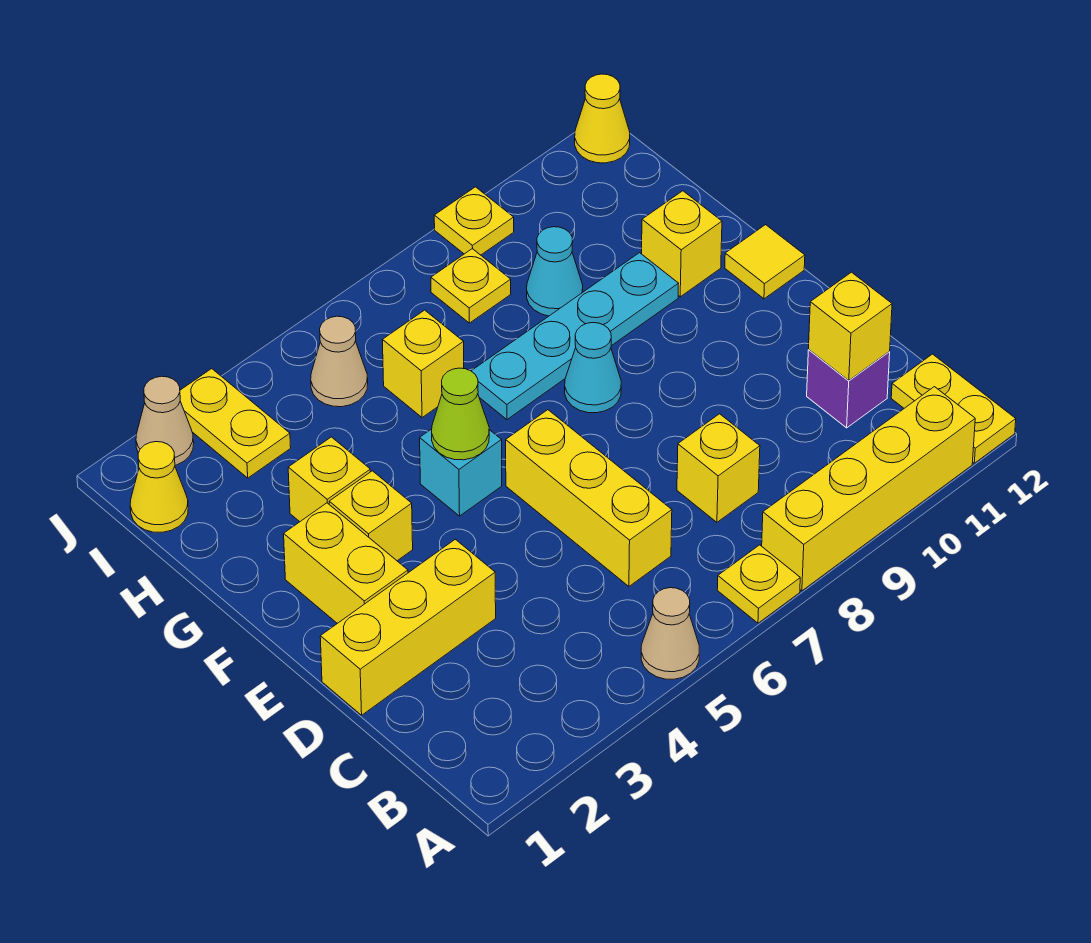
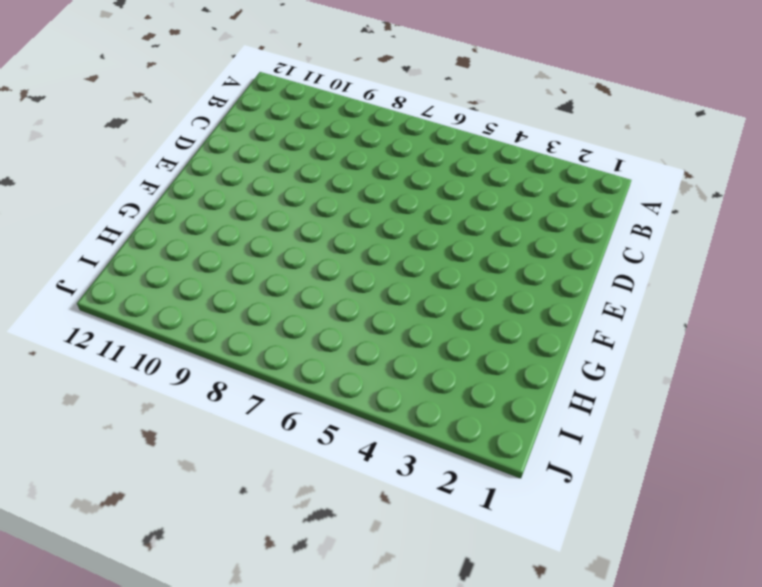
none -> tan 1x1 cone [641,588,699,679]
none -> yellow 1x1 plate [717,545,800,623]
none -> yellow 1x4 brick [762,387,975,591]

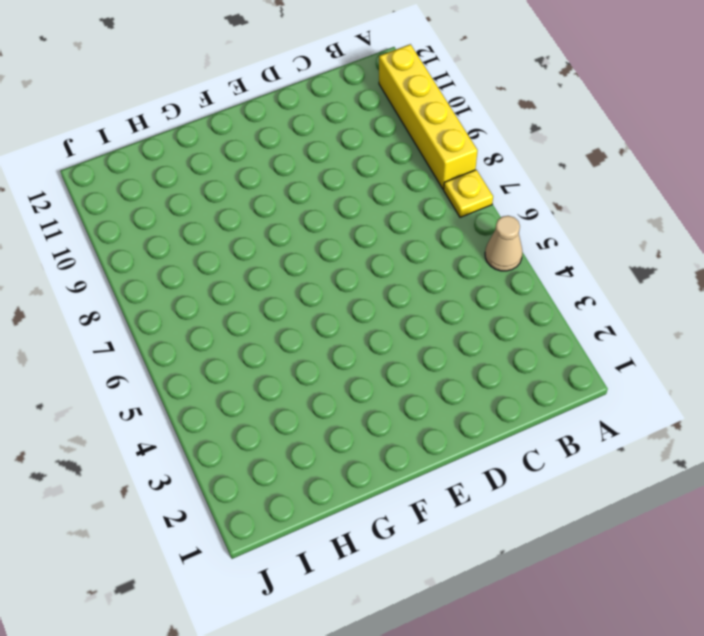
none -> yellow 1x2 plate [891,354,1016,463]
none -> yellow 1x3 brick [506,410,672,586]
none -> yellow 1x1 brick [677,414,760,522]

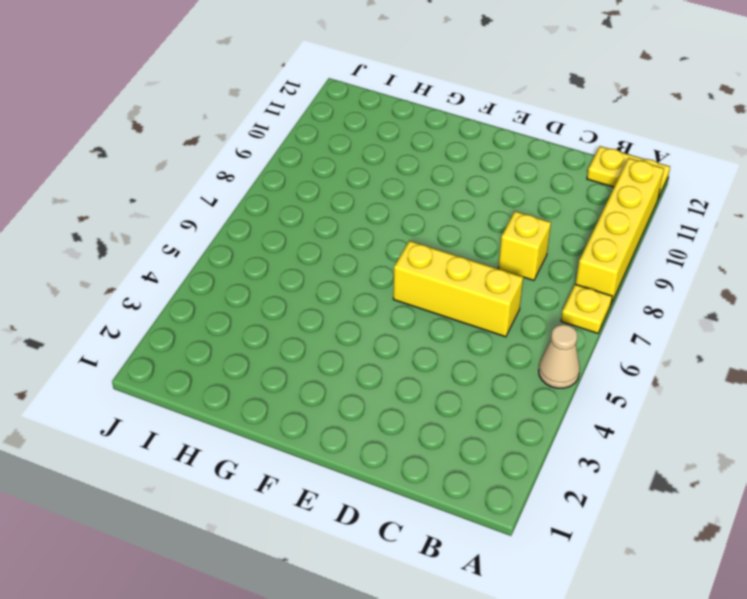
none -> purple 1x1 brick [807,350,890,428]
none -> yellow 1x3 brick [320,539,496,715]
none -> yellow 1x2 brick [284,503,408,623]

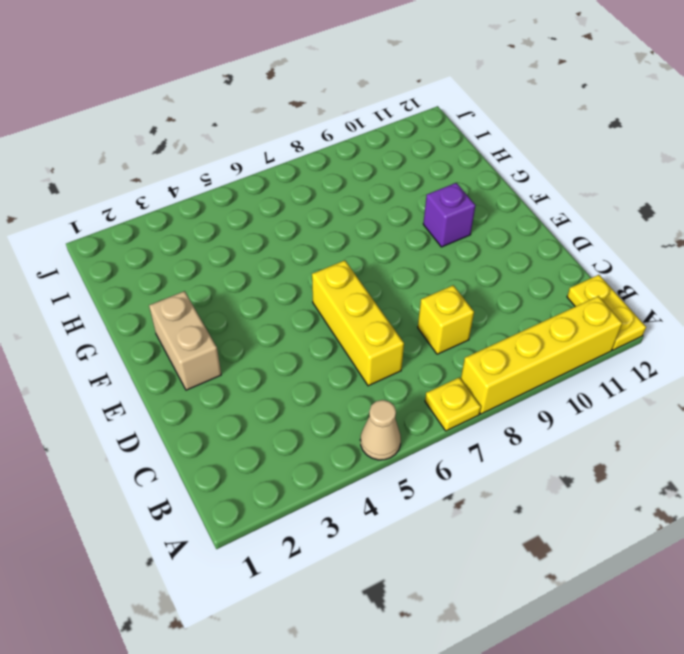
tan 1x2 brick [149,291,221,390] -> yellow 1x2 brick [284,503,408,623]
purple 1x1 brick [423,183,475,247] -> purple 1x1 brick moved to [807,350,890,428]
none -> yellow 1x3 brick [320,539,496,715]
none -> yellow 1x1 brick [329,471,413,561]
none -> cyan 1x1 brick [420,429,502,516]

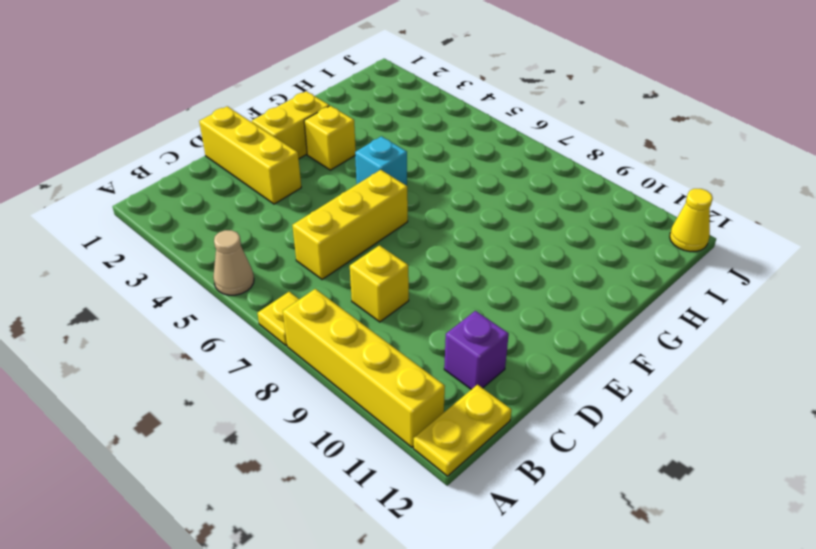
none -> cyan 1x1 cone [565,323,621,413]
none -> yellow 1x1 tile [725,225,805,299]
none -> yellow 1x1 brick [288,437,370,522]

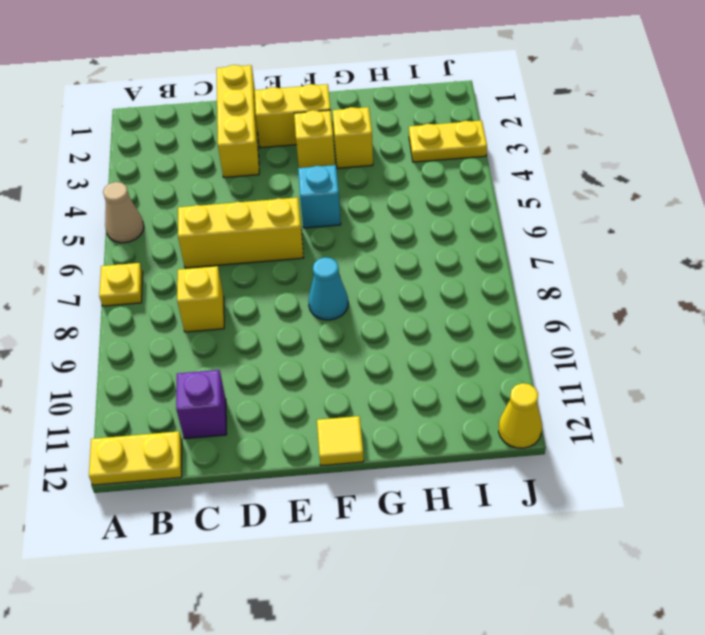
none -> yellow 1x4 brick [762,387,975,591]
none -> cyan 1x4 plate [472,253,679,419]
none -> yellow 1x1 brick [642,191,722,297]

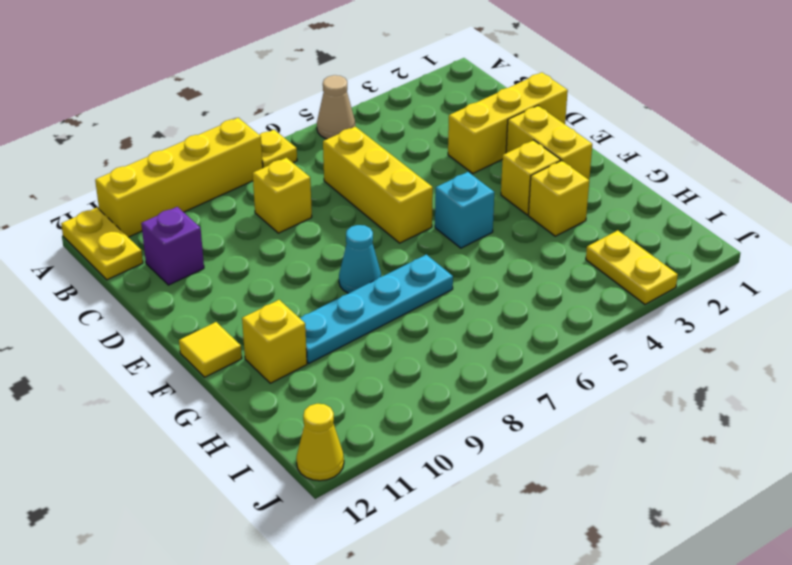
none -> yellow 1x1 brick [382,310,464,418]
none -> cyan 1x1 cone [527,227,583,316]
none -> yellow 1x1 cone [130,442,188,532]

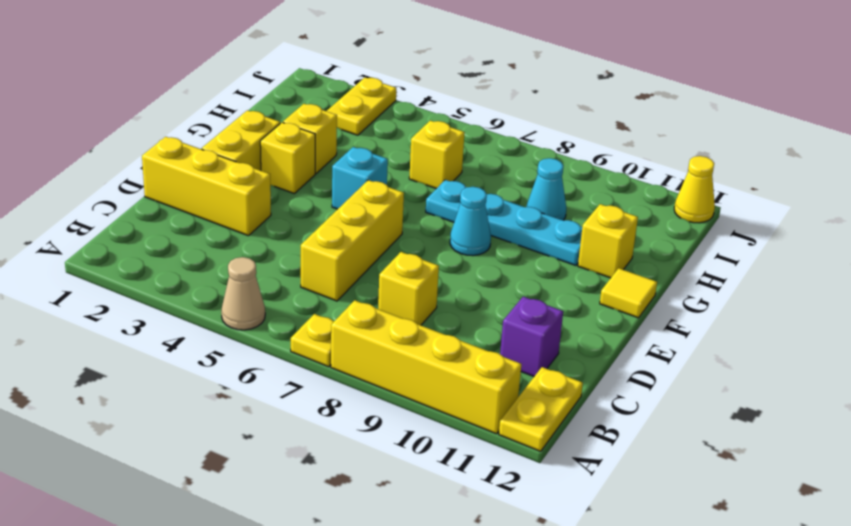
none -> yellow 1x1 cone [130,442,188,532]
none -> tan 1x1 cone [311,316,368,407]
none -> yellow 1x1 plate [431,249,511,323]

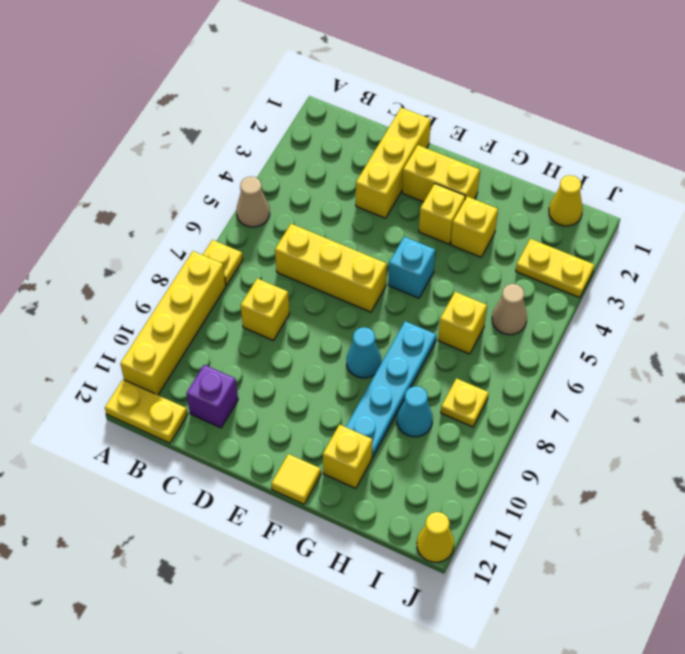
none -> tan 1x1 cone [136,376,194,465]
none -> yellow 1x1 plate [434,187,514,255]
none -> yellow 1x1 brick [809,272,892,381]

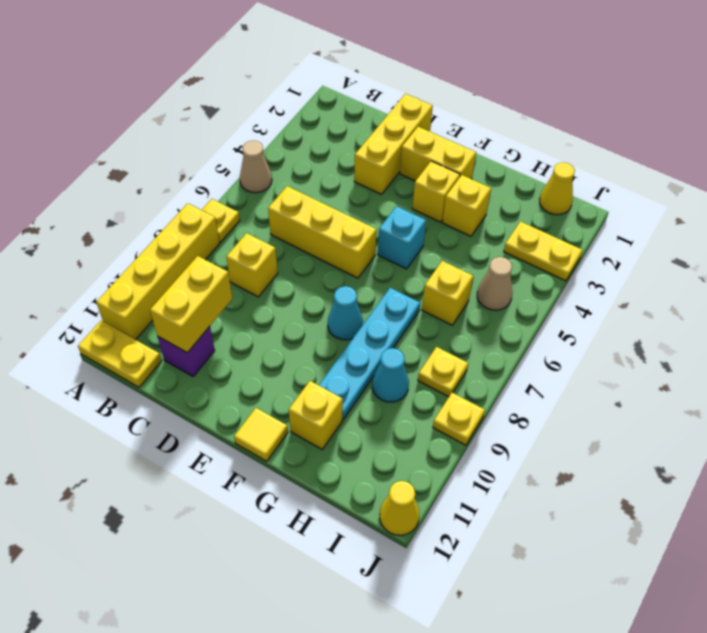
yellow 1x2 brick [150,256,232,353] -> yellow 1x1 brick [809,272,892,381]
none -> tan 1x1 cone [136,376,194,465]
none -> lime 1x1 cone [432,368,489,460]

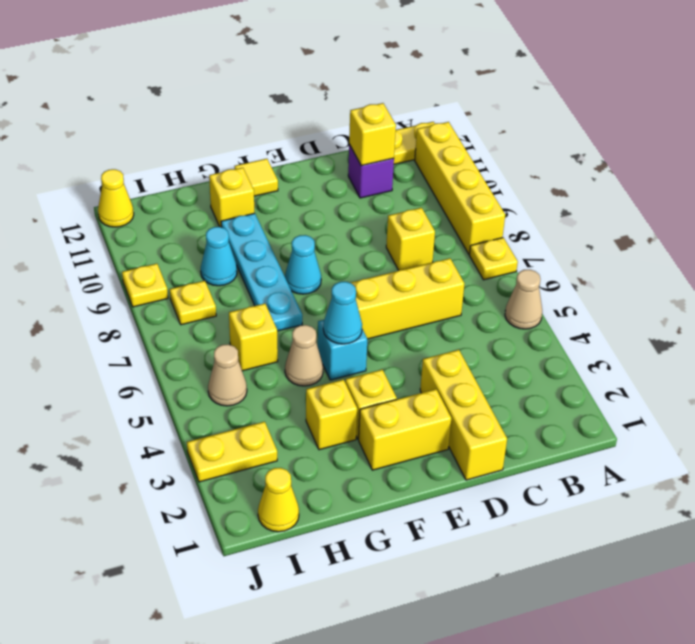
cyan 1x1 cone [323,282,362,344] -> lime 1x1 cone [432,368,489,460]
tan 1x1 cone [285,325,323,386] -> tan 1x1 cone moved to [136,376,194,465]

